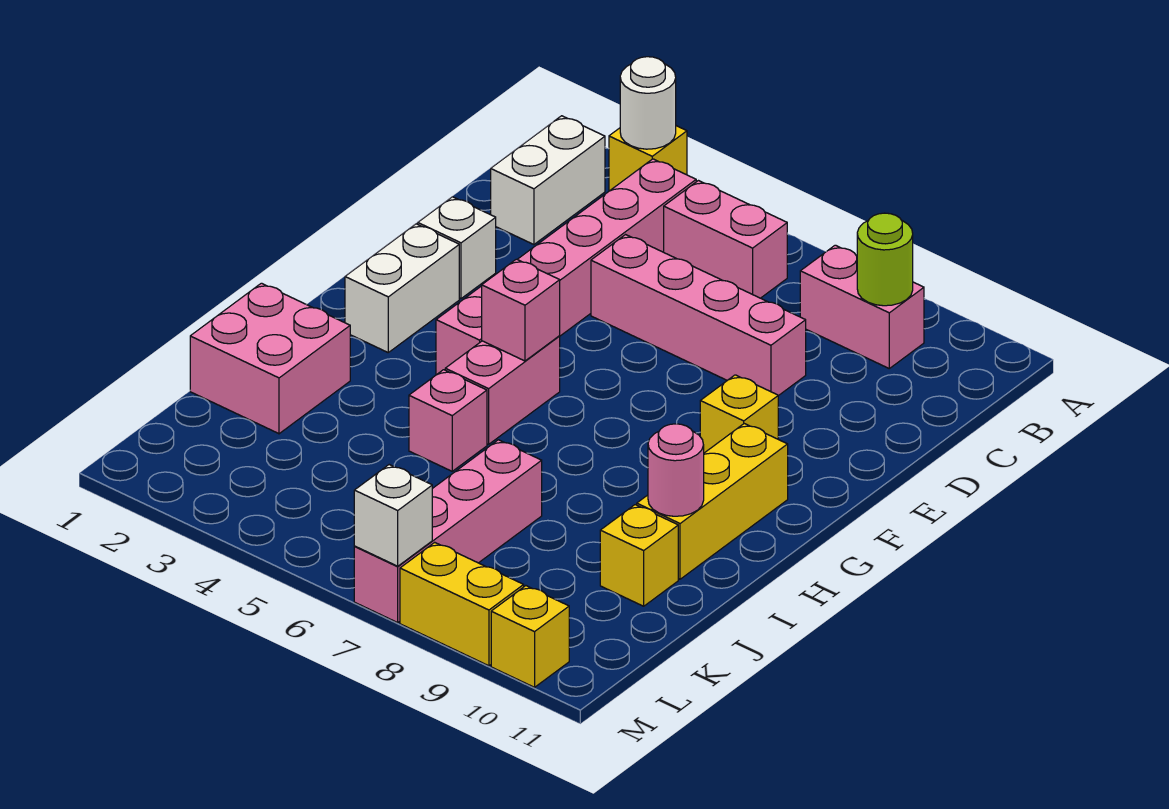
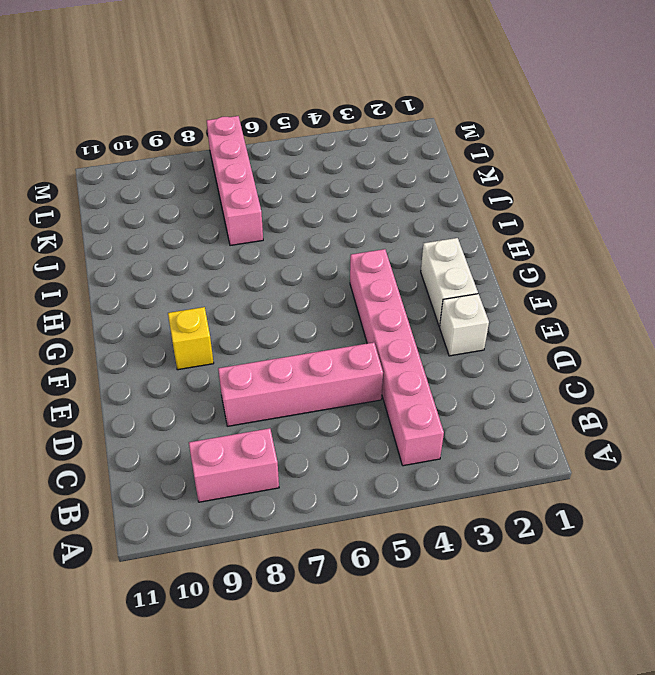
none -> yellow 1x1 brick [609,126,687,191]
none -> white 1x2 brick [491,116,605,245]
none -> pink 1x2 brick [664,181,787,298]

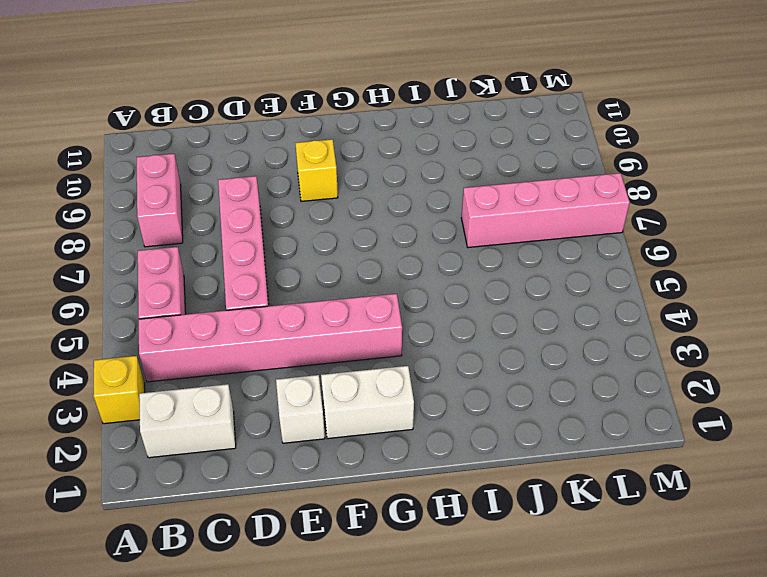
none -> pink 1x2 brick [445,336,560,444]
none -> yellow 1x3 brick [637,424,788,579]
none -> pink 2x2 brick [190,283,350,434]

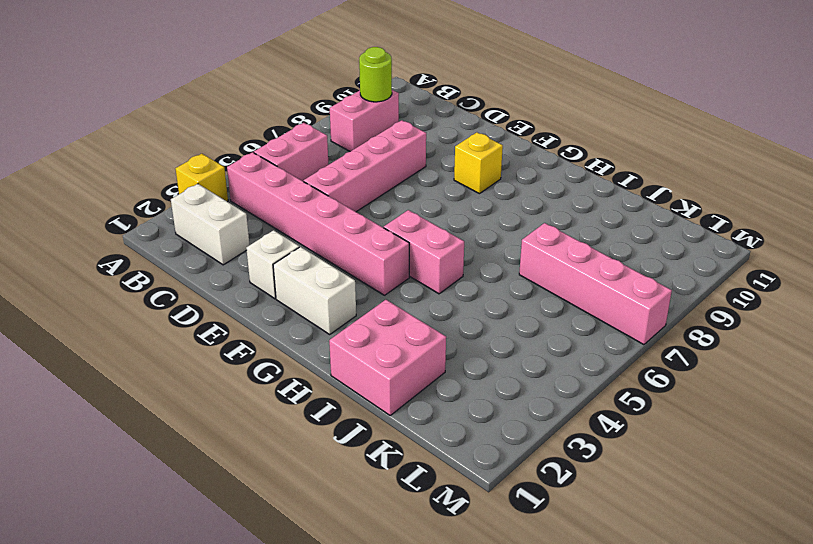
none -> yellow 1x3 brick [637,424,788,579]
none -> pink 1x1 brick [409,370,487,471]
none -> yellow 1x1 brick [600,505,678,606]

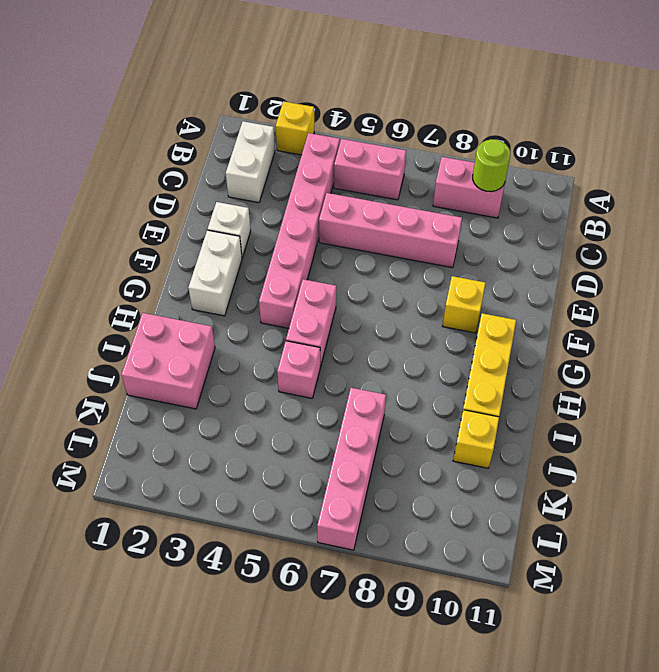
none -> yellow 1x2 brick [400,542,524,666]
none -> yellow 1x1 brick [491,586,569,687]
none -> white 1x1 round brick [620,57,676,149]

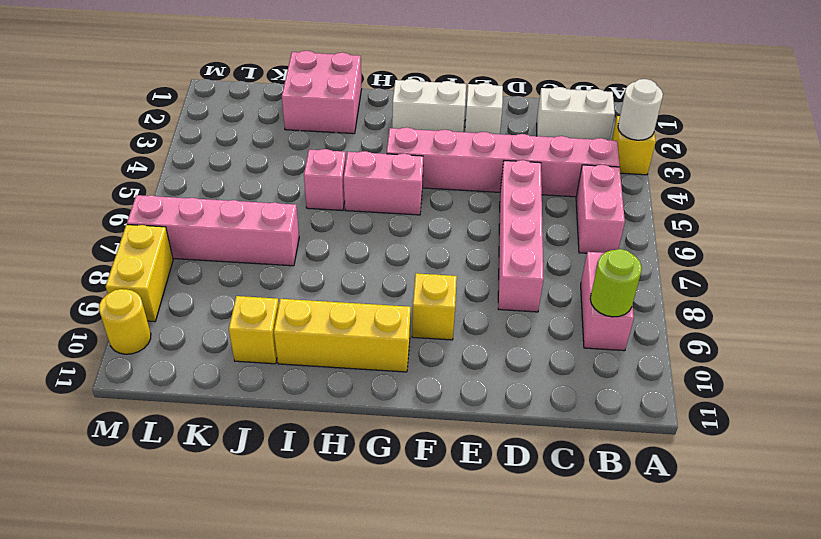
yellow 1x1 round brick [99,289,151,354] -> yellow 1x1 brick [491,586,569,687]
none -> pink 1x1 brick [482,259,560,361]
none -> pink 1x1 round brick [648,424,704,516]
none -> white 1x1 brick [354,465,432,566]

